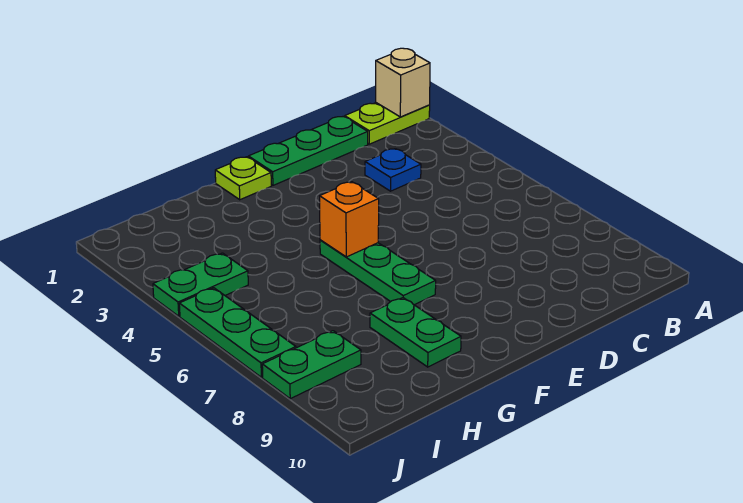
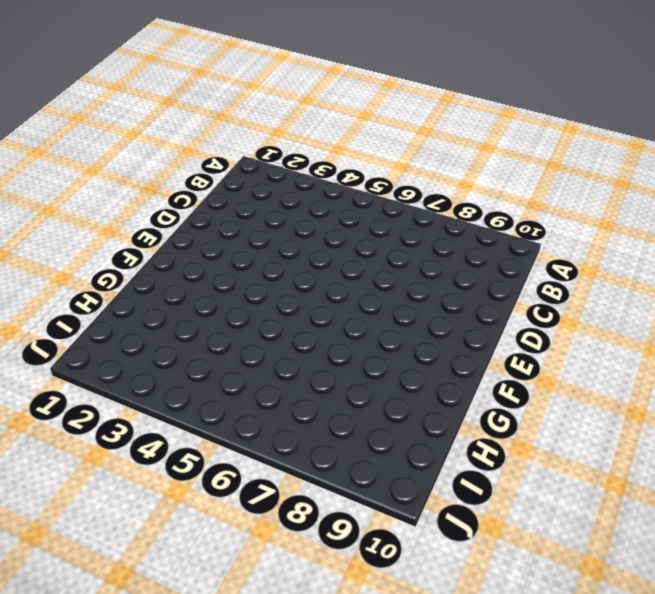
none -> lime 1x2 plate [345,103,430,144]
none -> green 1x3 plate [248,117,368,185]

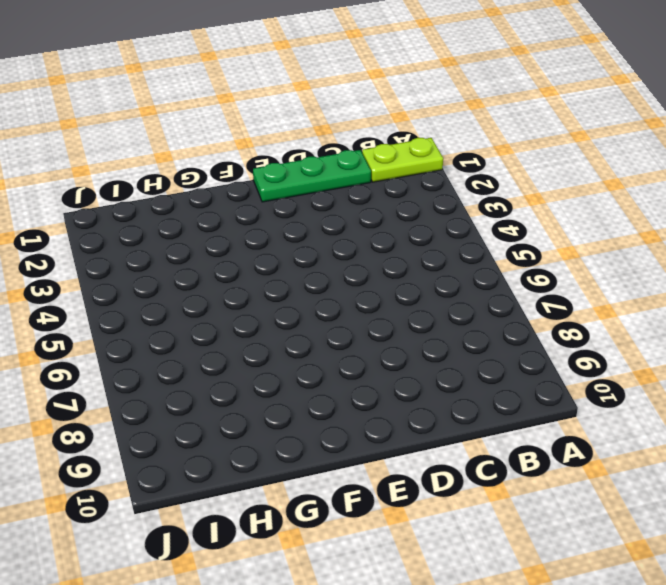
none -> blue 1x1 plate [365,149,421,191]
none -> lime 1x1 plate [215,157,271,200]

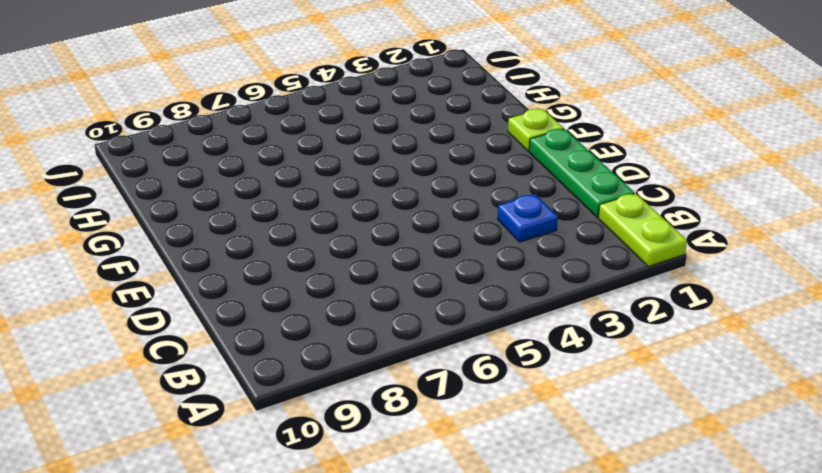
none -> green 1x3 plate [320,240,436,305]
none -> green 1x2 plate [370,298,461,367]

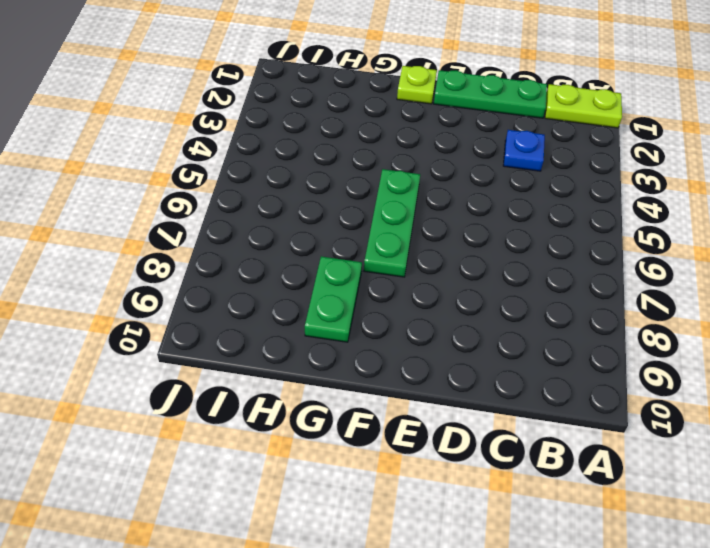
none -> green 1x2 plate [153,253,248,316]
none -> green 1x2 plate [262,331,361,399]

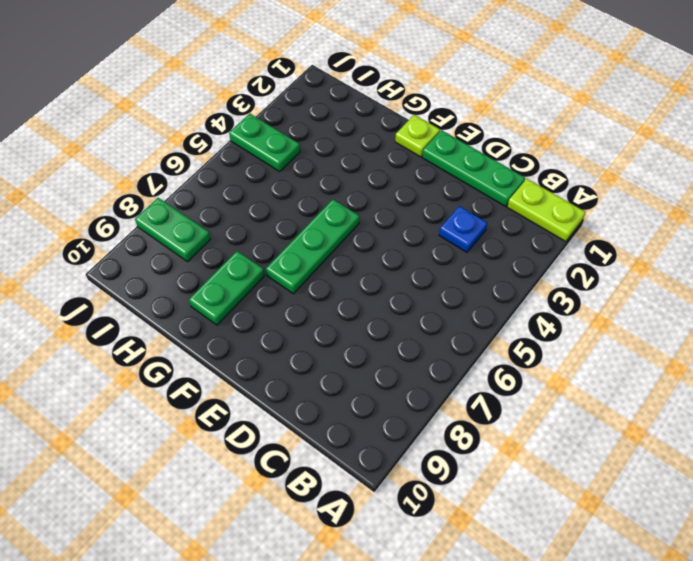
none -> green 1x3 plate [179,288,296,377]
none -> tan 1x1 brick [376,48,430,117]

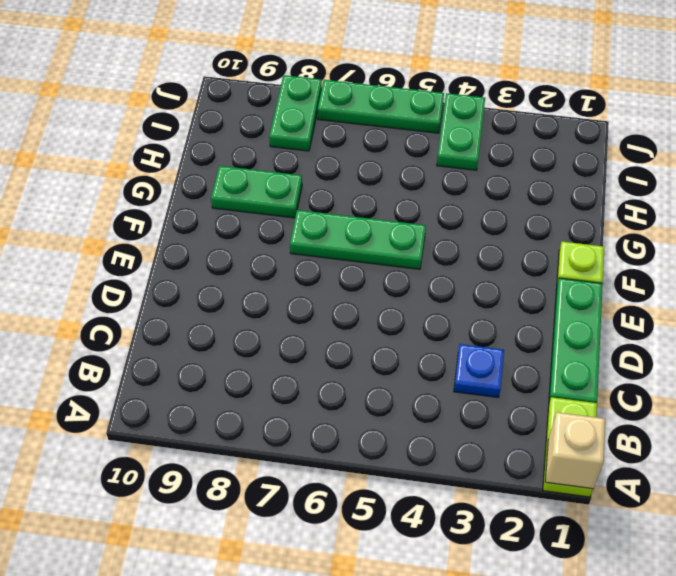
none -> orange 1x1 brick [320,182,379,257]

